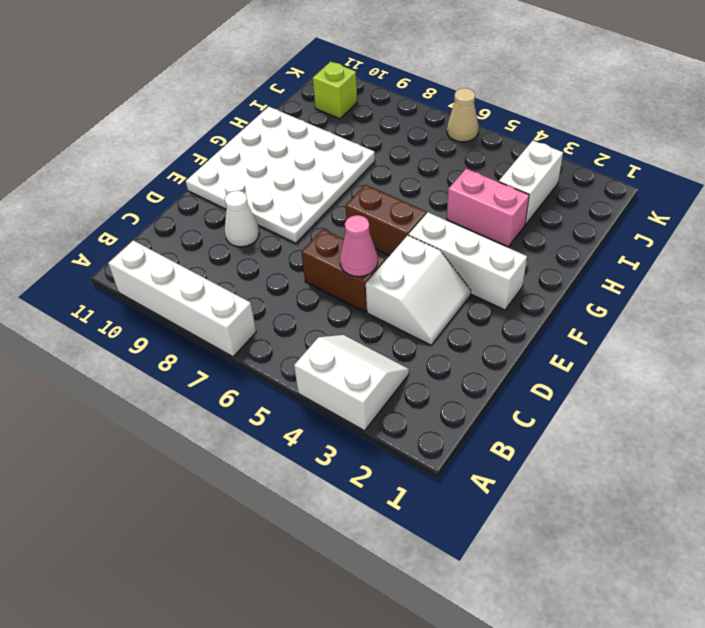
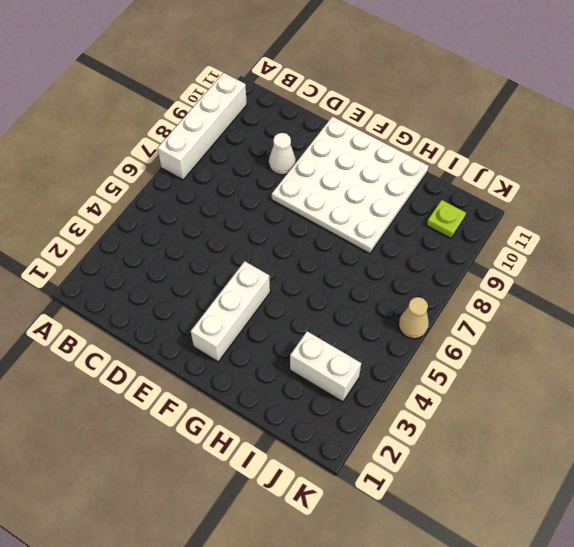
lime 1x1 plate [427,200,466,238] -> lime 1x1 brick [313,62,357,119]
none -> white 2x2 slope [294,335,409,431]
none -> white 2x2 slope [366,235,471,345]
none -> brown 1x2 brick [301,229,385,312]

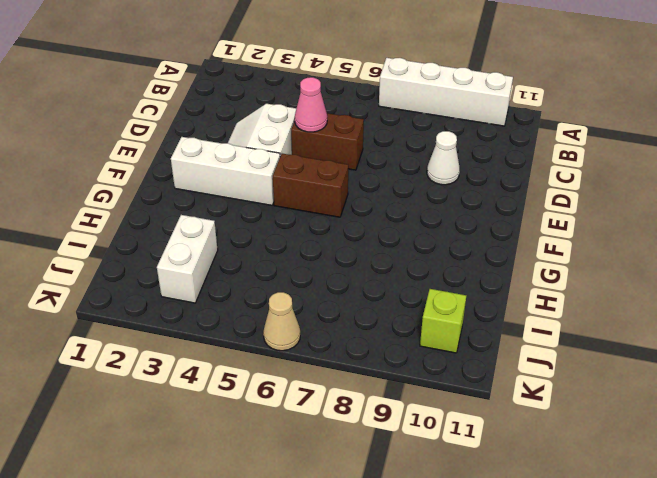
none -> white 2x2 slope [294,335,409,431]
none -> white 4x4 plate [186,107,375,243]
none -> pink 1x2 brick [447,169,529,247]

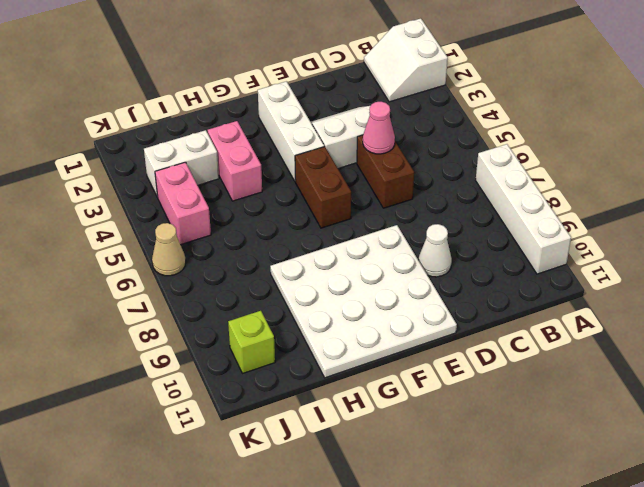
white 2x2 slope [364,18,448,102] -> white 2x2 slope moved to [294,335,409,431]
pink 1x2 brick [155,162,211,245] -> none

